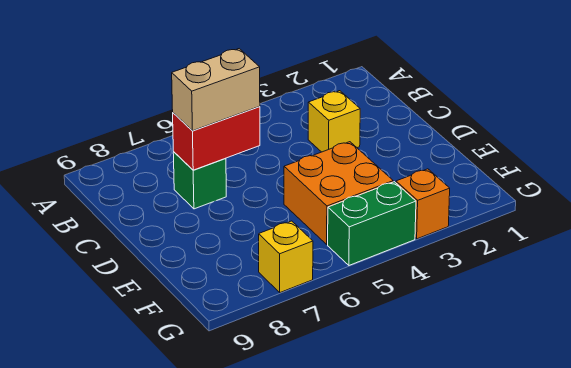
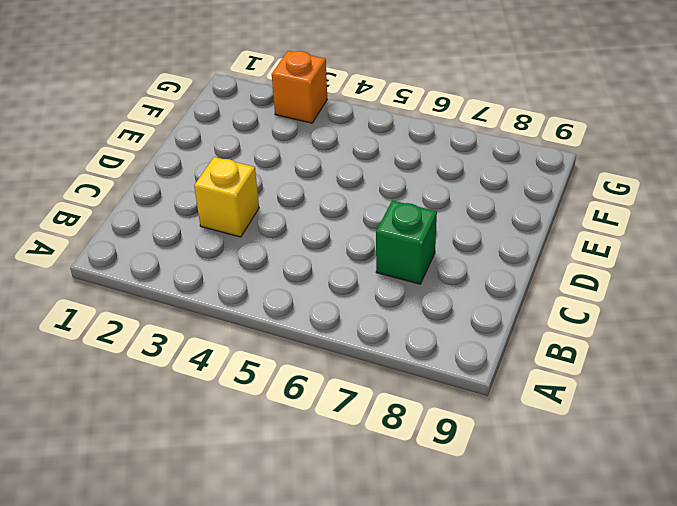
none -> orange 2x2 brick [284,142,393,244]
none -> green 1x2 brick [328,182,416,265]

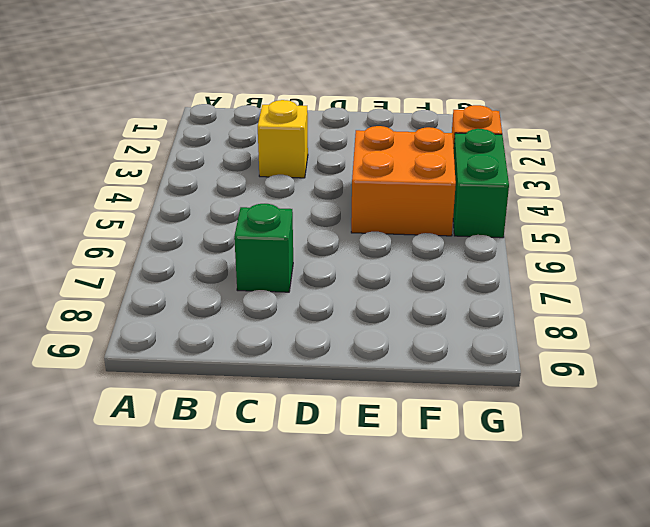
none -> yellow 1x1 brick [259,221,313,292]
none -> red 1x2 brick [173,107,260,170]

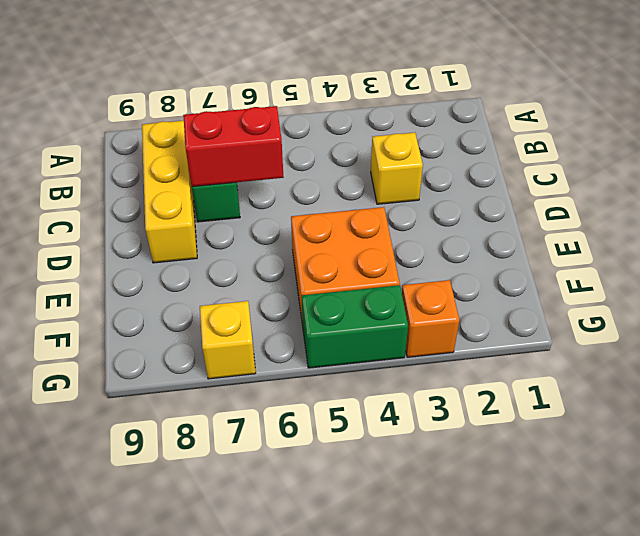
yellow 1x3 brick [142,121,197,263] -> none
none -> tan 1x2 brick [172,49,260,131]

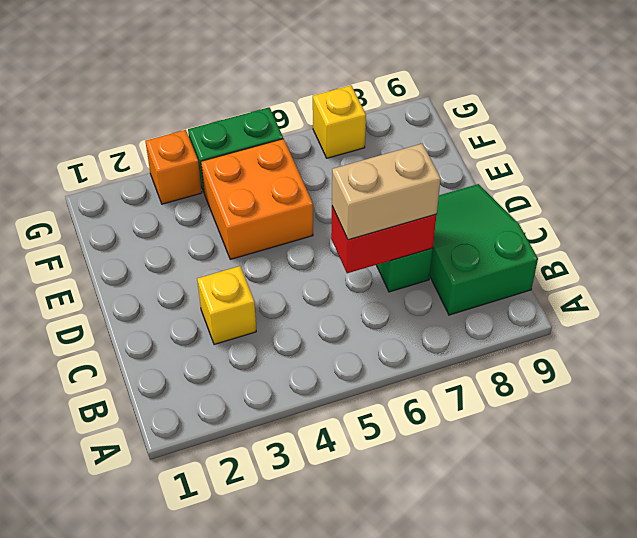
green 2x3 slope [430,184,538,315] -> none

